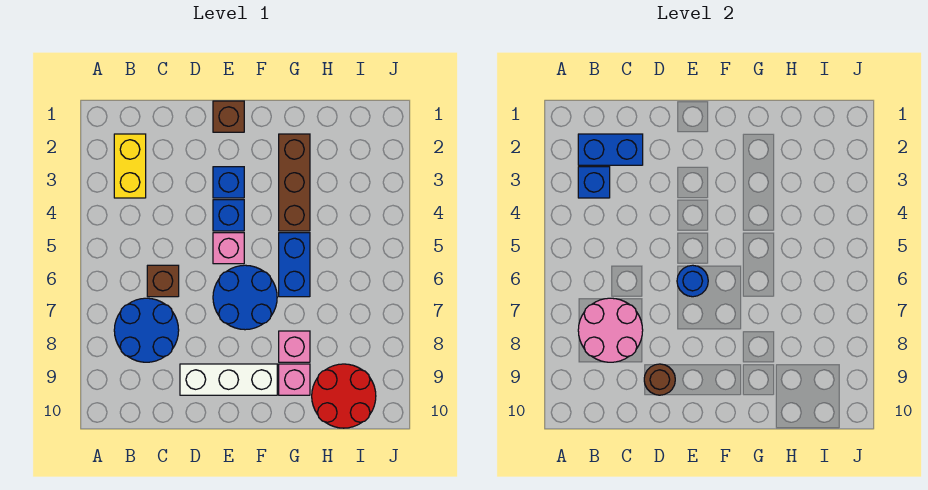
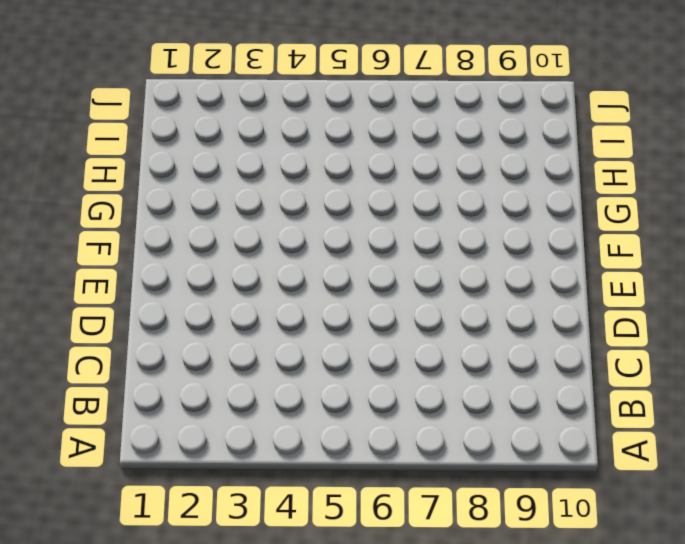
none -> yellow 1x2 brick [114,134,146,198]
none -> blue 2x2 round brick [114,298,179,362]
none -> brown 1x1 brick [147,265,179,297]

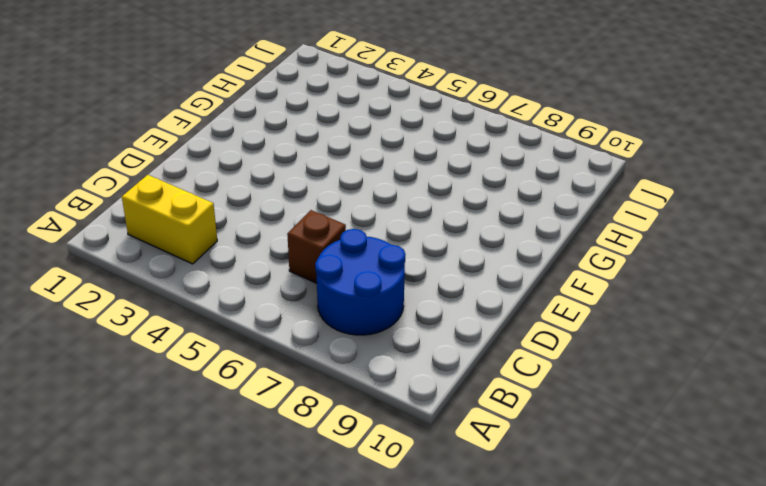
none -> white 1x3 brick [180,364,277,395]
none -> brown 1x1 brick [213,101,244,132]
none -> blue 1x1 brick [213,167,244,198]

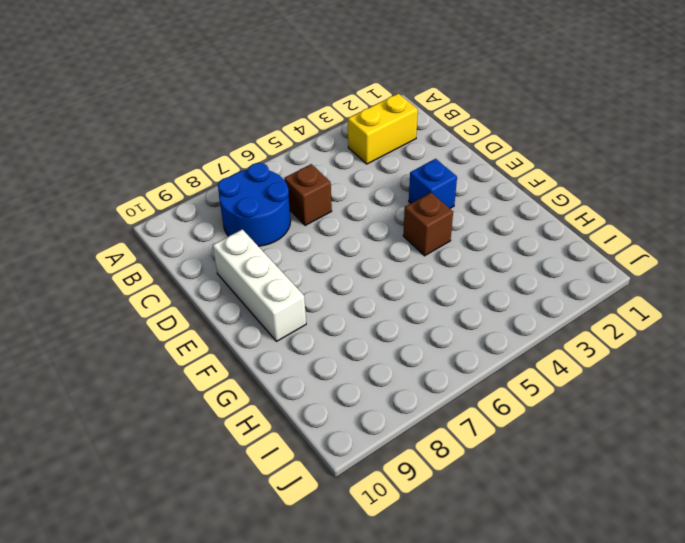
brown 1x1 brick [403,193,453,256] -> brown 1x1 brick moved to [213,101,244,132]
none -> blue 1x1 brick [213,200,244,231]
none -> pink 1x1 brick [213,233,244,264]
none -> blue 2x2 round brick [213,265,277,330]

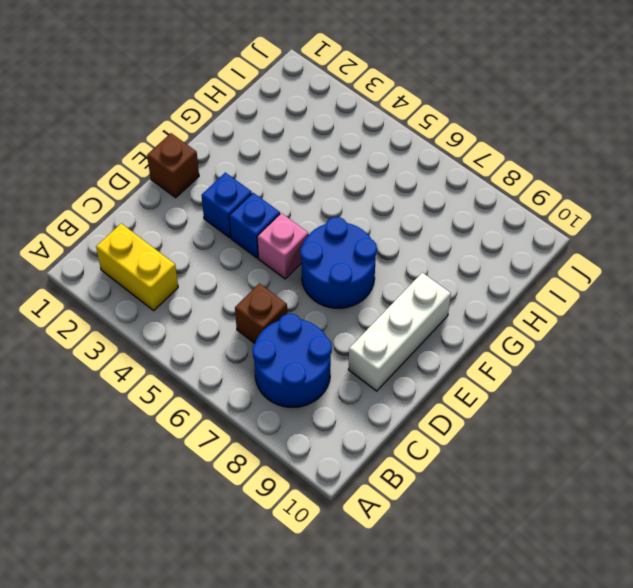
none -> brown 1x3 brick [279,134,310,231]
none -> blue 1x2 brick [279,233,310,297]
none -> pink 1x1 brick [279,331,310,362]

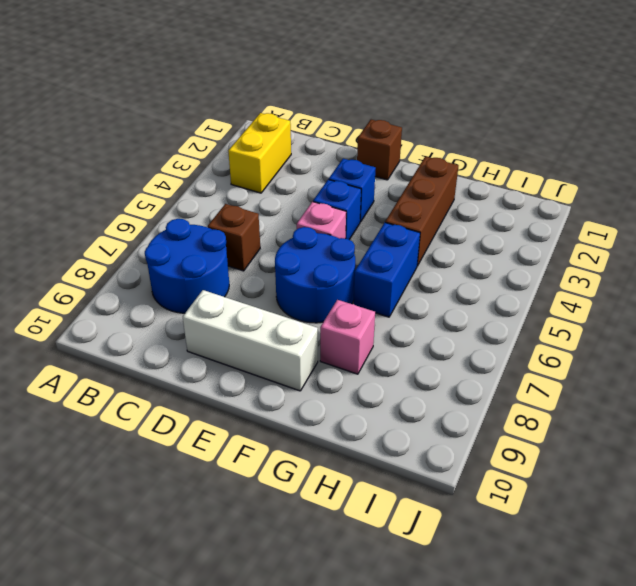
none -> pink 1x1 brick [279,364,310,395]
none -> red 2x2 round brick [312,364,376,428]
none -> blue 1x2 brick [578,134,643,165]

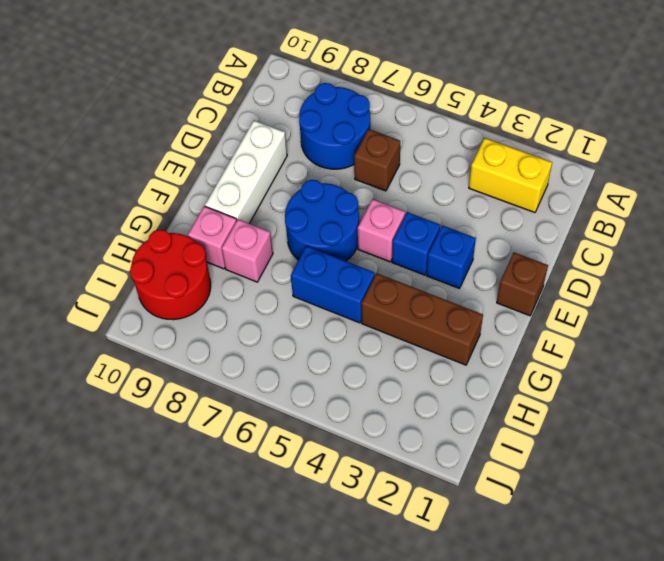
none -> blue 1x2 brick [578,134,643,165]
none -> blue 1x1 brick [578,167,610,198]
none -> pink 2x2 round brick [578,298,643,362]

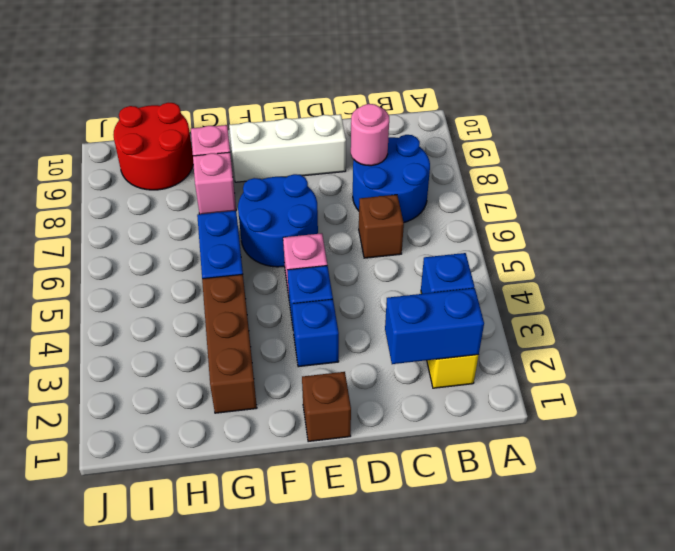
pink 1x1 round brick [351,104,389,166] -> pink 2x2 round brick [578,298,643,362]
none -> brown 1x1 round brick [644,364,675,395]
none -> blue 1x1 round brick [677,265,708,297]

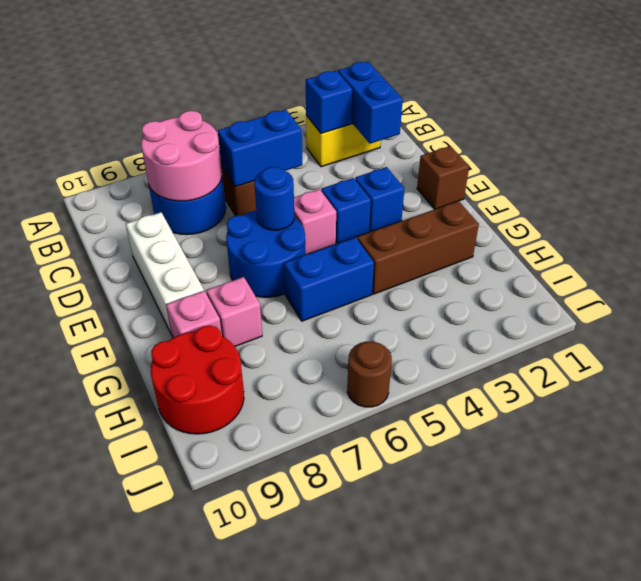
blue 1x2 brick [218,110,302,187] -> none
brown 1x1 round brick [347,341,392,407] -> brown 1x1 round brick moved to [644,364,675,395]

